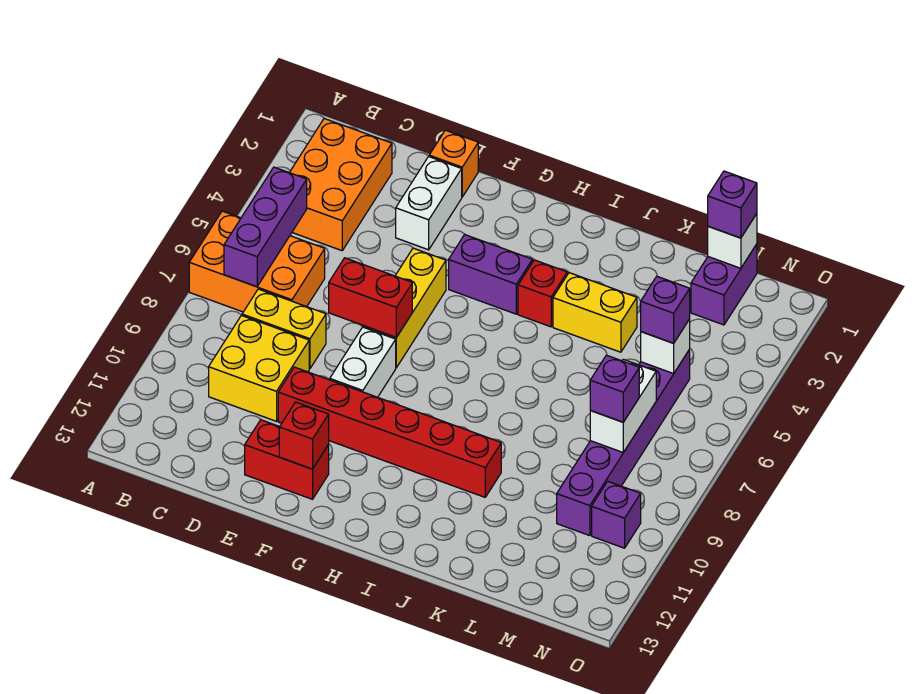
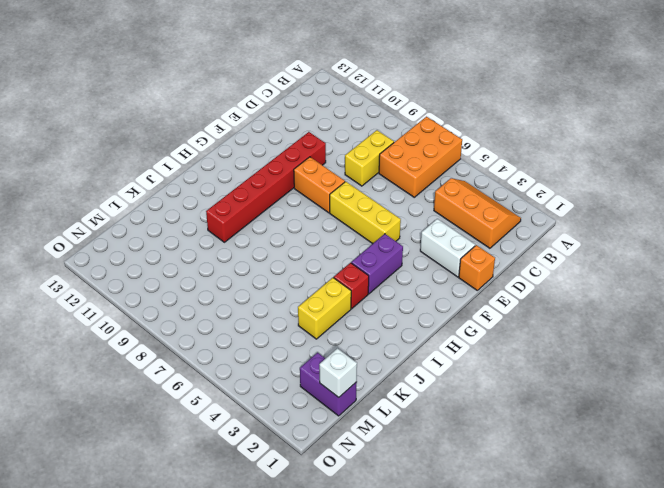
orange 2x3 slope [434,178,521,248] -> orange 2x3 brick [289,119,392,251]
orange 1x2 brick [294,157,345,213] -> white 1x2 brick [330,327,396,397]
none -> yellow 2x2 brick [209,315,309,421]
none -> red 1x2 brick [245,420,329,499]
none -> purple 1x6 brick [557,350,690,536]

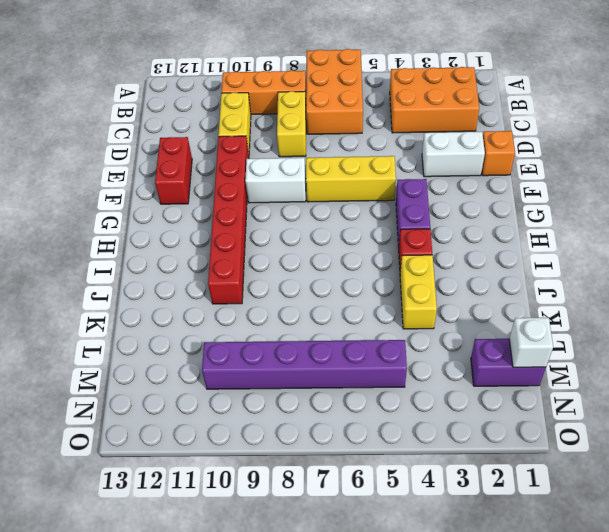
orange 1x3 brick [221,70,306,114] -> none
yellow 1x2 brick [218,92,251,154] -> yellow 2x2 brick [209,315,309,421]
none -> purple 1x1 brick [592,481,641,548]
none -> purple 1x3 brick [224,167,307,287]
none -> red 1x2 brick [329,258,412,337]

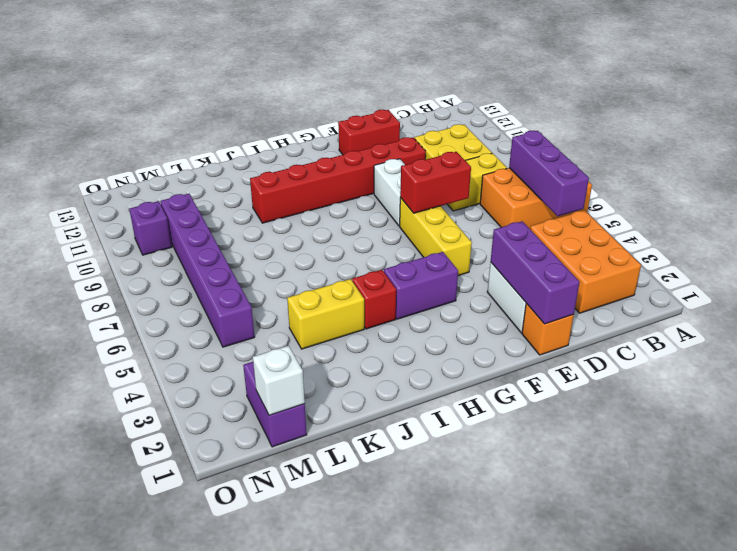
purple 1x3 brick [491,221,580,324] -> none
none -> red 1x1 brick [279,402,329,469]
none -> white 1x1 brick [641,319,690,374]
none -> white 1x2 brick [590,359,656,452]

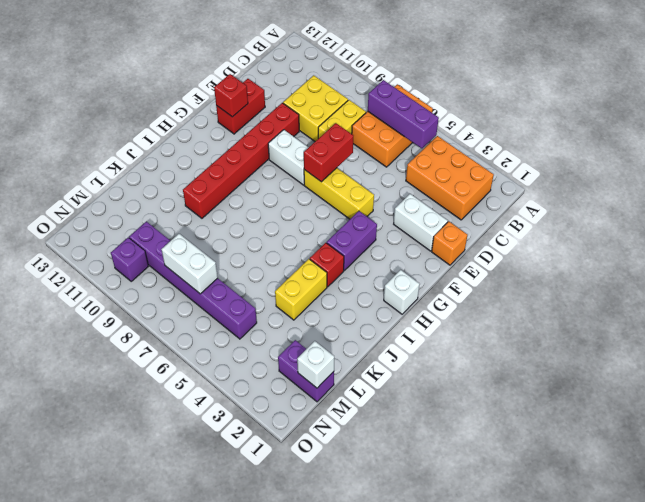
white 1x1 brick [384,270,420,314] -> white 1x1 brick moved to [641,319,690,374]
none -> purple 1x1 brick [708,171,757,238]
none -> purple 1x1 brick [641,277,690,343]
none -> purple 1x1 brick [590,355,639,422]

